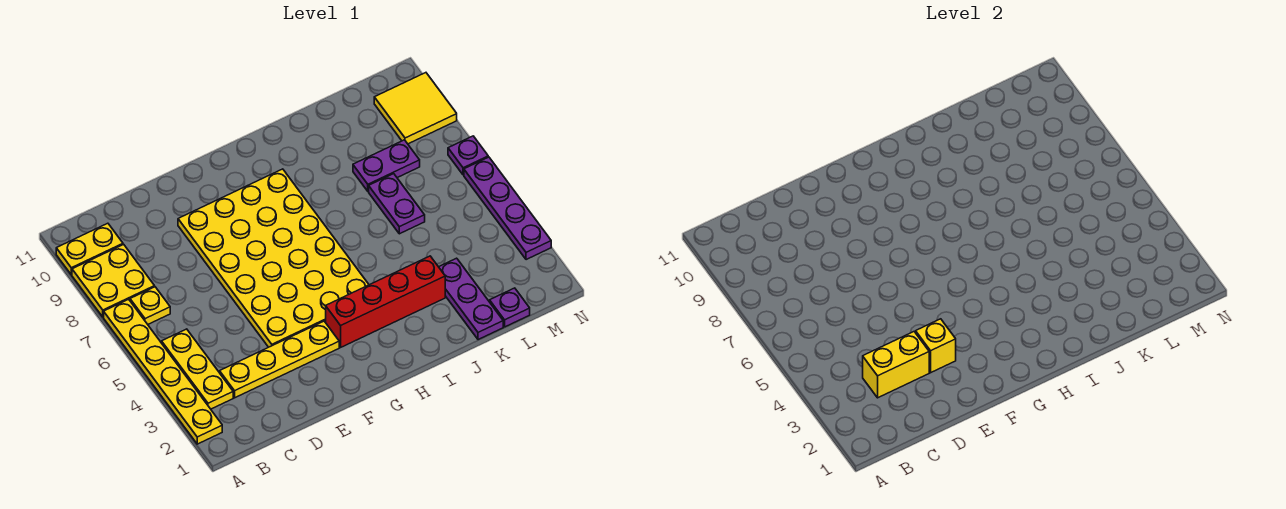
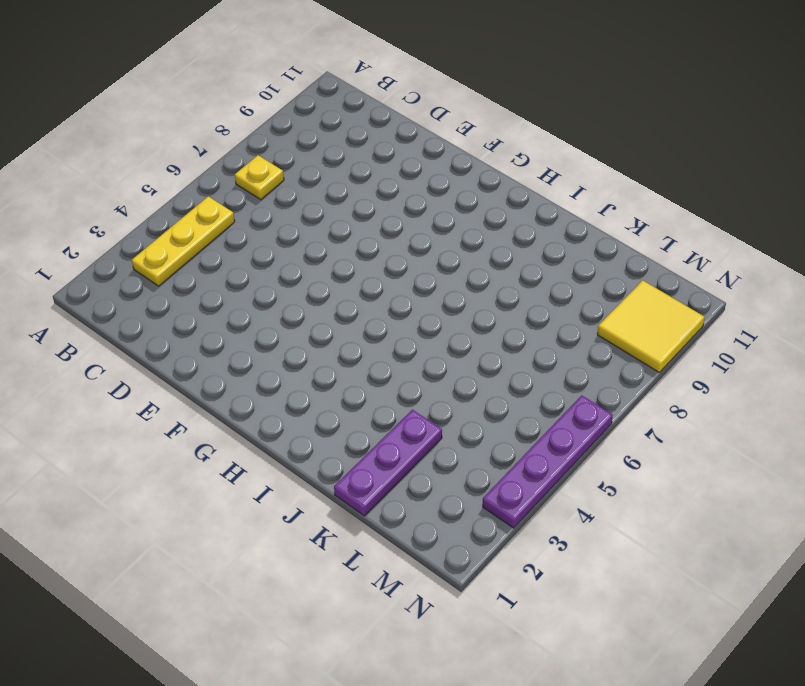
none -> yellow 1x6 plate [104,299,222,444]
none -> yellow 2x2 plate [72,244,155,317]
none -> yellow 1x2 plate [56,223,123,275]

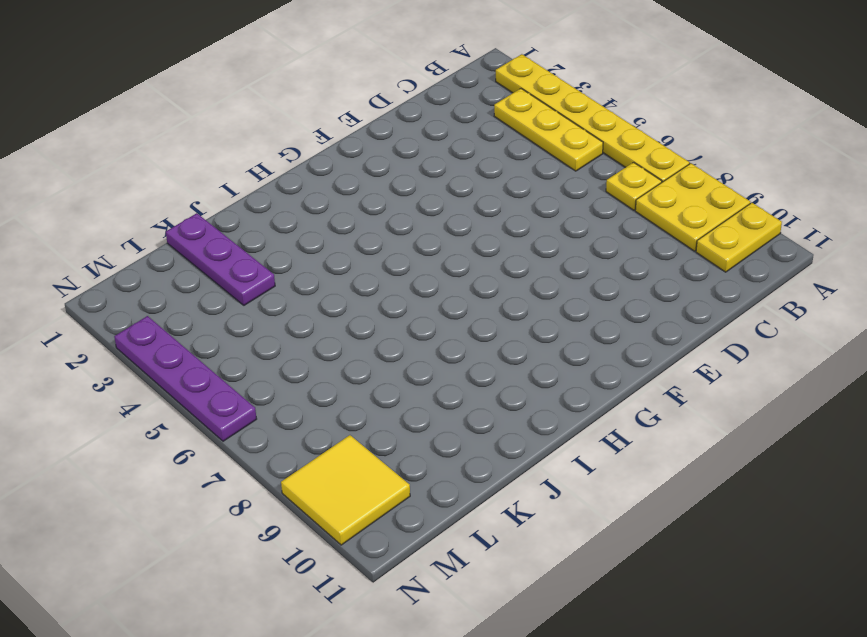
none -> yellow 1x4 plate [220,321,339,398]
none -> yellow 4x6 plate [178,169,369,347]
none -> red 1x4 brick [326,256,445,347]

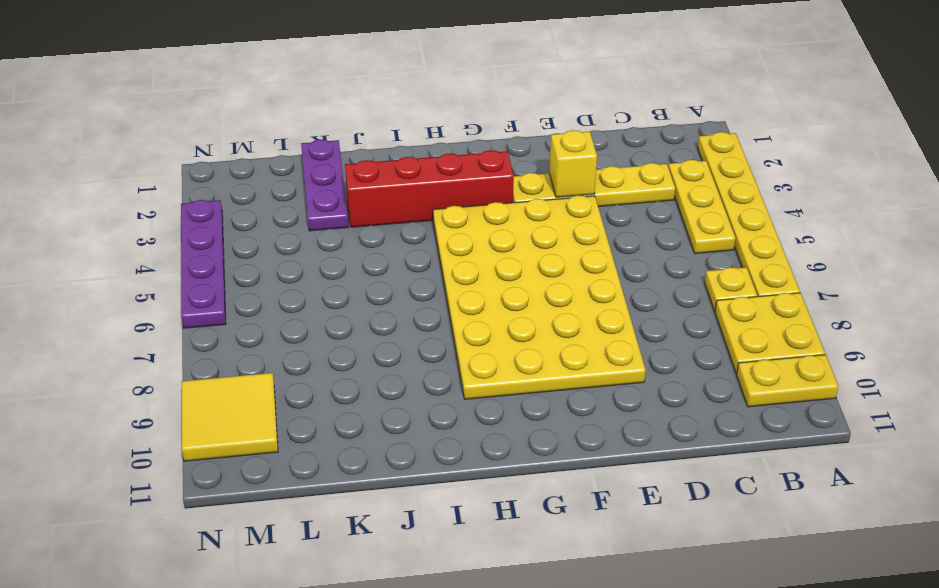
none -> purple 1x2 plate [369,174,425,234]
none -> purple 1x2 plate [353,140,420,191]
none -> purple 1x1 plate [490,288,530,327]

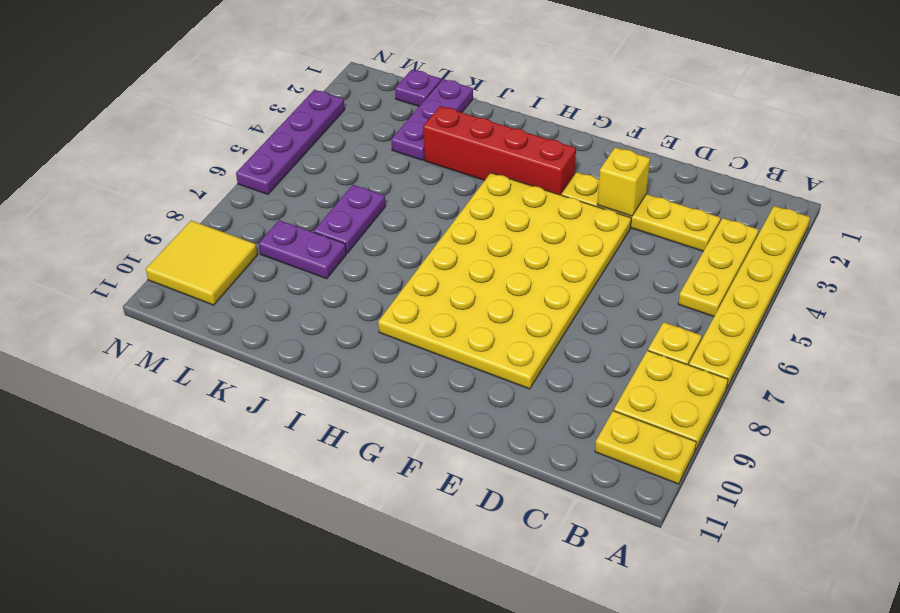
none -> purple 1x1 plate [448,136,488,175]
none -> yellow 1x2 brick [863,332,929,398]

